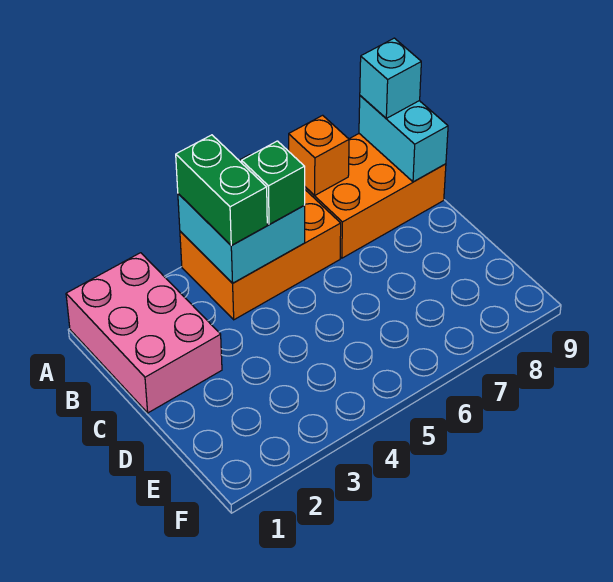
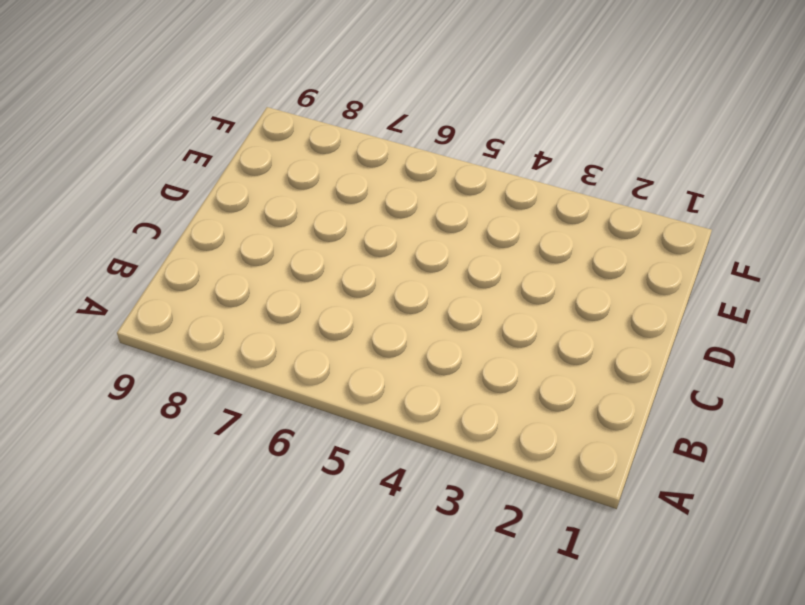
none -> pink 2x3 brick [66,253,222,413]
none -> orange 2x3 brick [180,190,341,320]

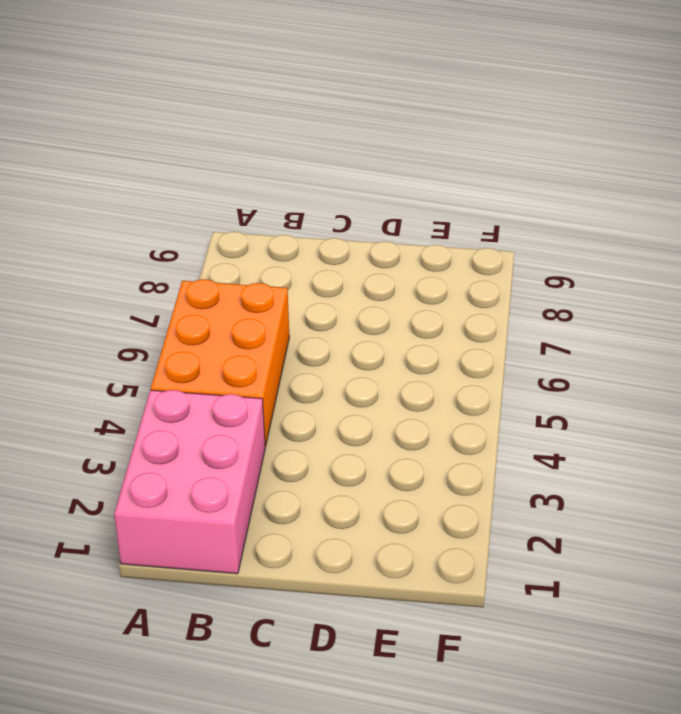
pink 2x3 brick [114,390,265,574] -> pink 2x3 brick turned to [66,253,222,413]
none -> orange 2x3 brick [305,134,446,258]
none -> cyan 2x2 brick [178,154,305,283]

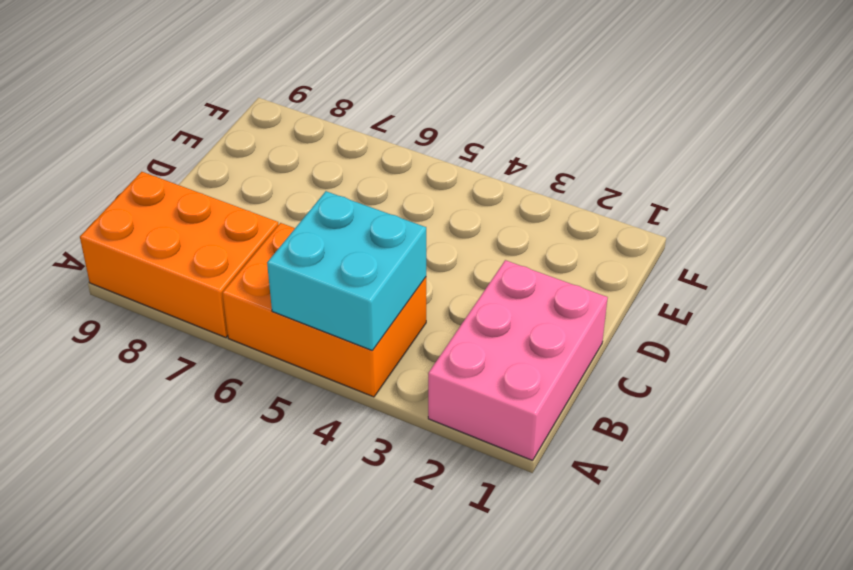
none -> orange 1x1 brick [289,115,349,195]
none -> cyan 1x2 brick [359,96,448,182]

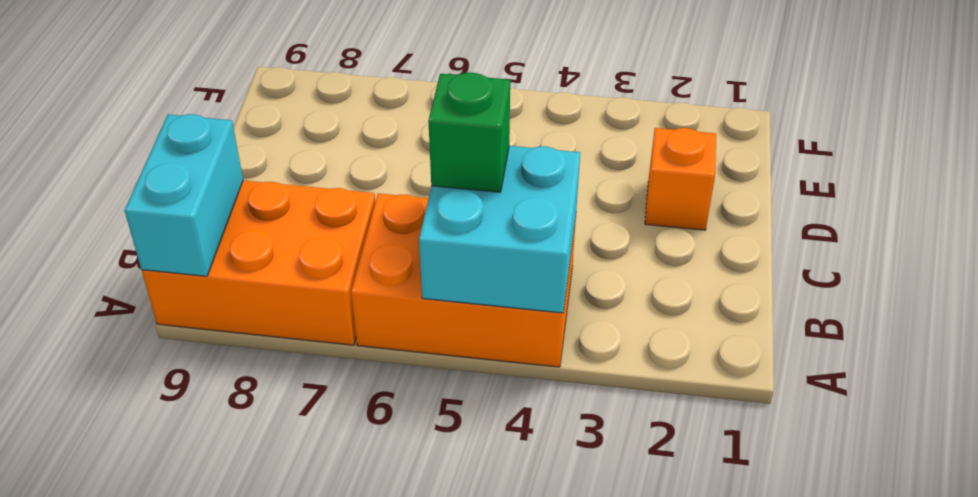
orange 1x1 brick [645,128,716,230] -> orange 1x1 brick moved to [289,115,349,195]
none -> pink 2x3 brick [66,253,222,413]
none -> green 1x2 brick [176,135,267,245]

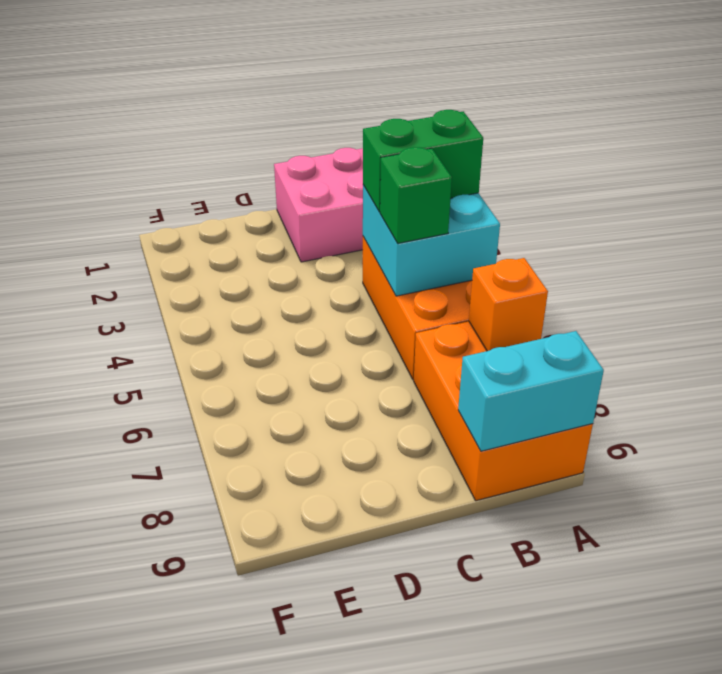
none -> cyan 1x1 brick [360,38,421,118]

